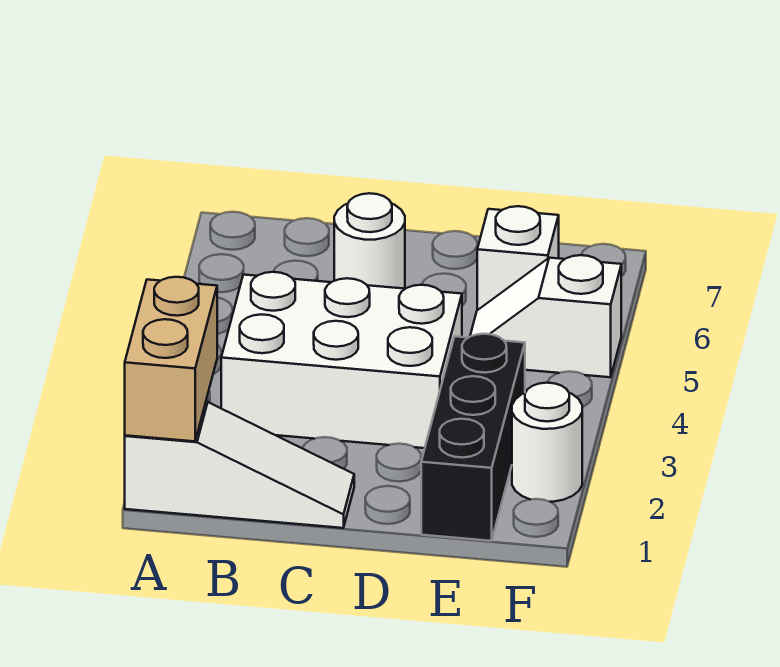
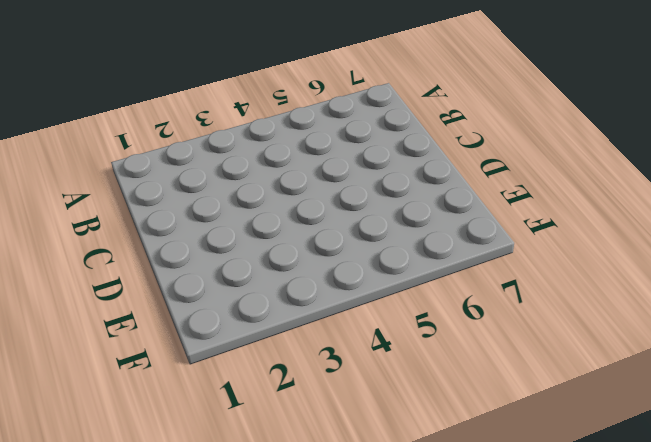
none -> white 1x3 slope [125,402,354,528]
none -> white 2x3 brick [221,272,462,448]

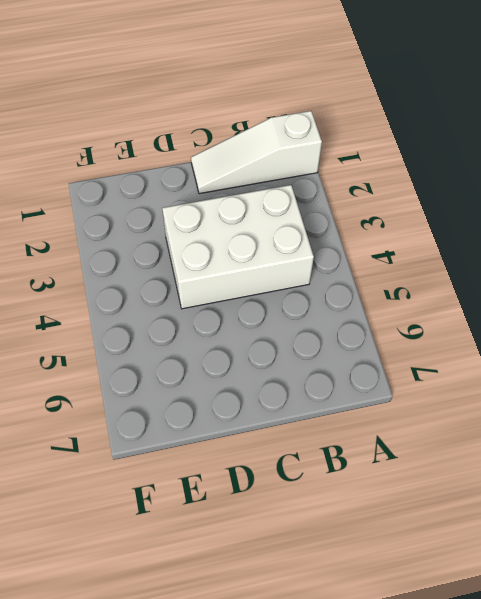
none -> white 1x1 round brick [334,193,405,289]
none -> black 1x3 brick [421,334,525,541]

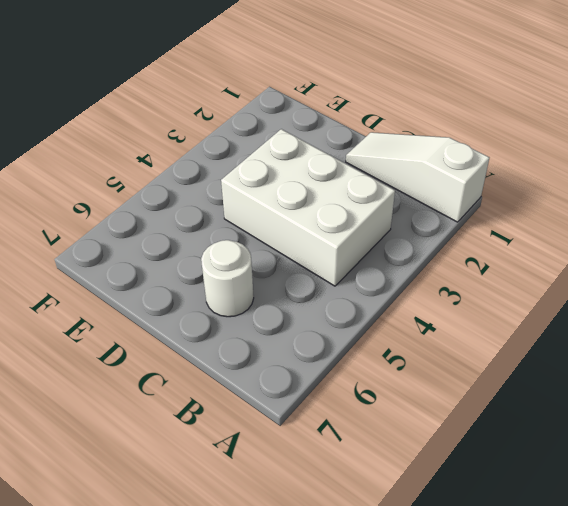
none -> black 1x3 brick [421,334,525,541]
none -> white 1x2 slope [470,255,621,377]

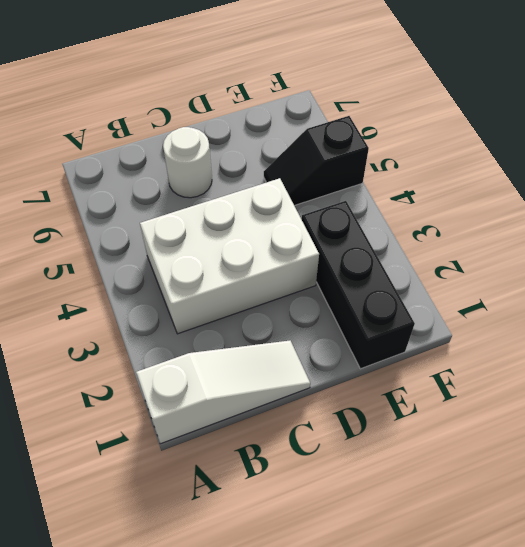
black 1x2 slope [264,116,369,206] -> white 1x2 slope [470,255,621,377]
none -> white 1x1 brick [477,206,559,310]
none -> white 1x1 round brick [512,383,582,502]

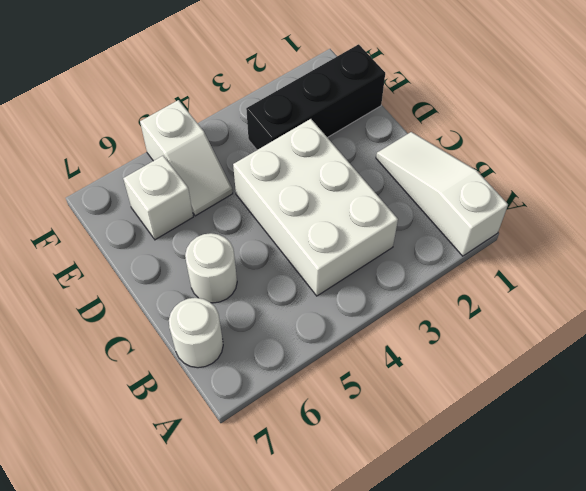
white 1x1 round brick [169,298,223,368] -> white 1x1 round brick moved to [512,383,582,502]
none -> tan 1x2 brick [125,277,217,441]

